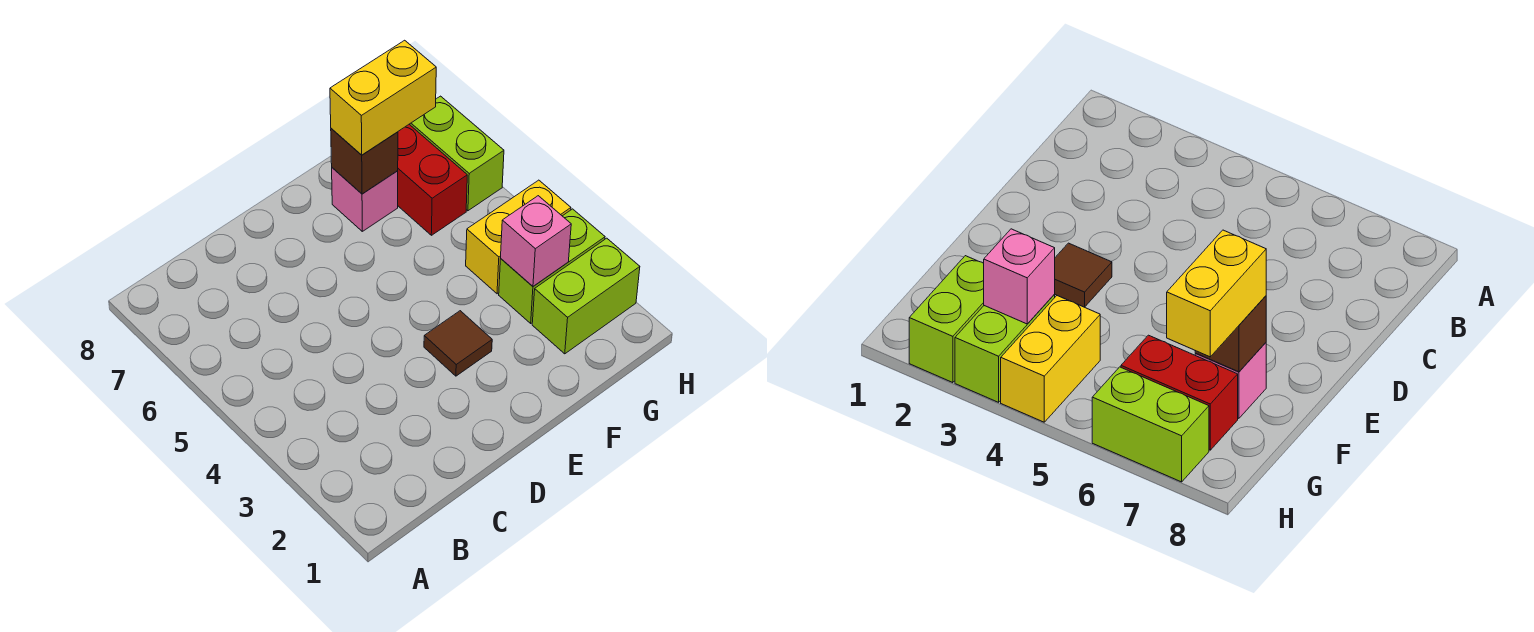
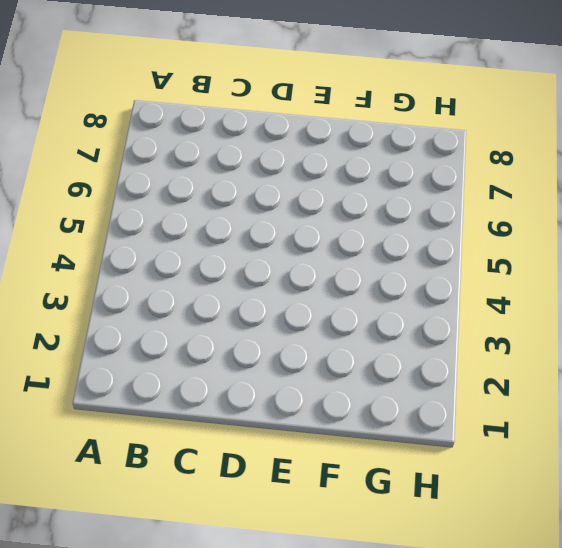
none -> brown 1x1 tile [424,311,492,376]
none -> pink 1x1 brick [332,168,398,231]

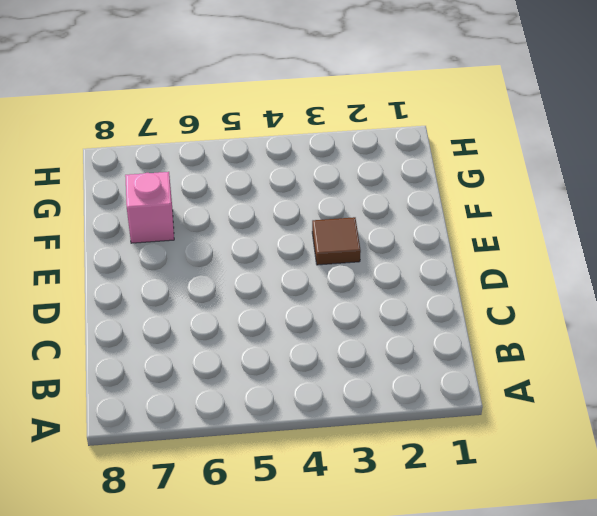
none -> lime 1x2 brick [532,238,640,354]
none -> lime 1x2 brick [499,209,605,323]

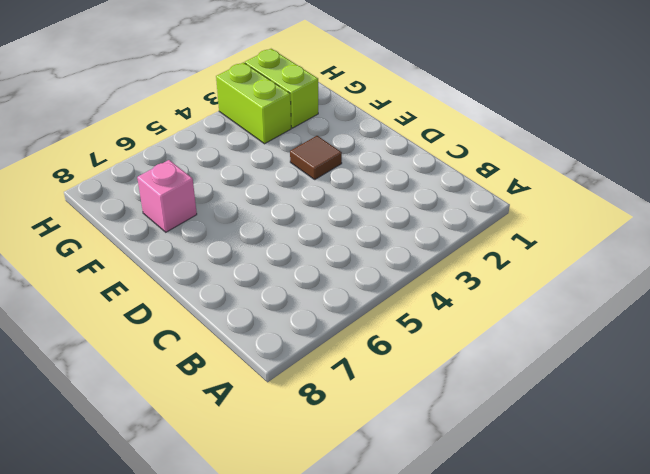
none -> yellow 1x2 brick [466,180,571,294]
none -> red 1x2 brick [398,125,467,235]

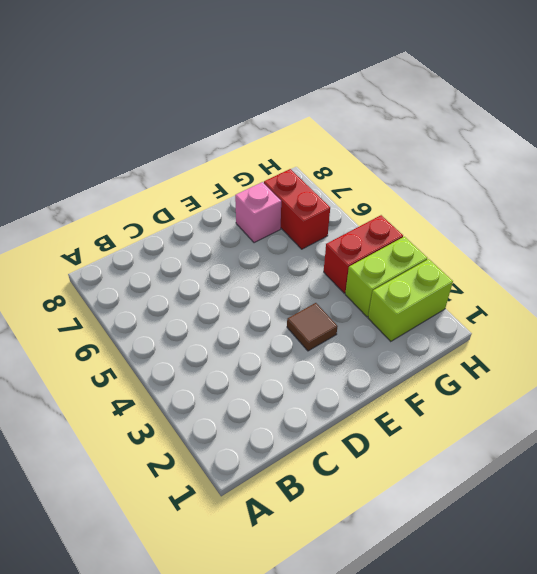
red 1x2 brick [324,215,403,293] -> yellow 1x2 brick [466,180,571,294]
none -> lime 1x2 brick [409,96,504,211]
none -> brown 1x1 brick [331,128,398,194]

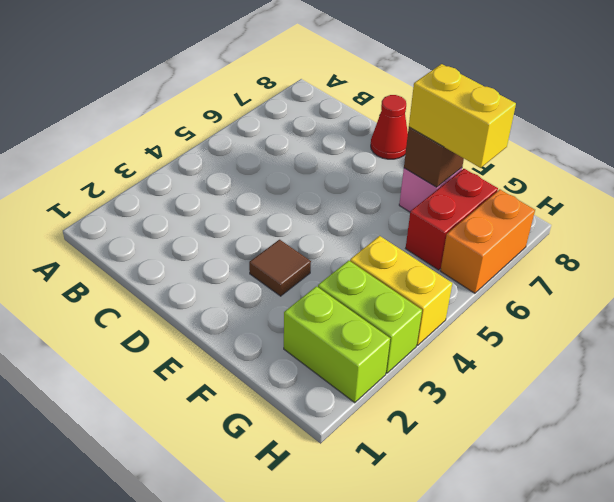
red 1x1 cone [371,95,408,159] -> none
orange 1x2 brick [440,189,535,293] -> lime 1x2 brick [409,96,504,211]
none -> pink 1x1 brick [501,196,571,286]

